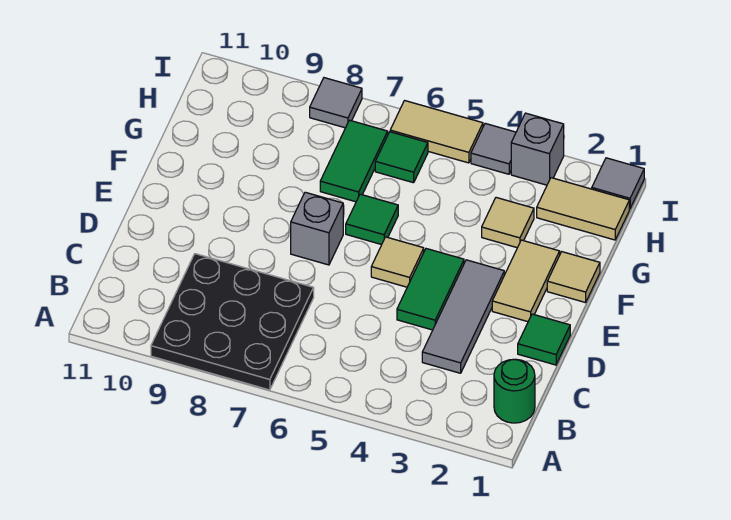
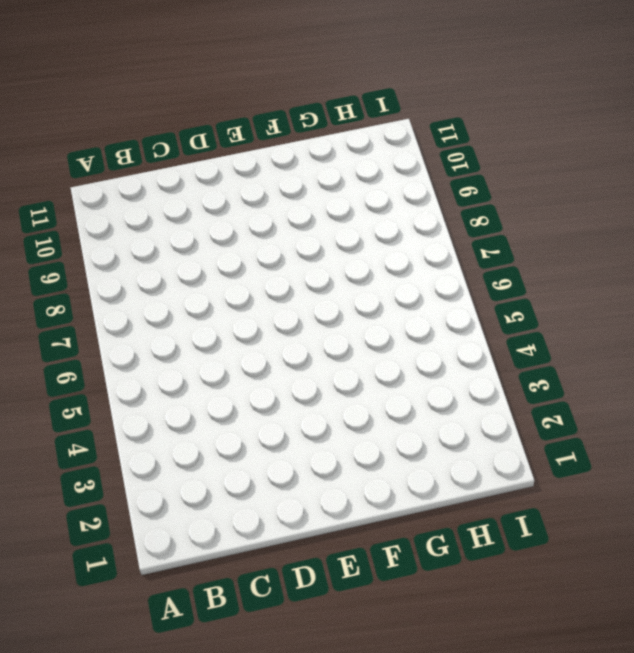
none -> black 3x3 plate [151,254,314,390]
none -> green 1x1 round brick [494,359,535,423]
none -> grey 1x3 tile [422,260,504,373]

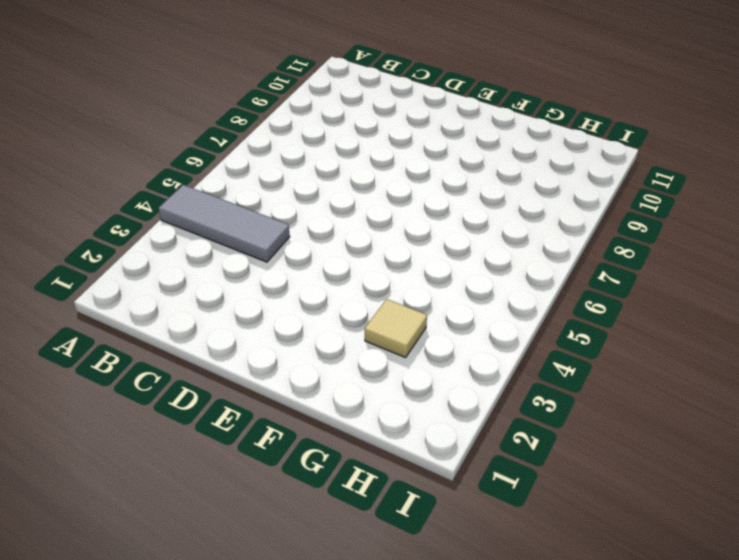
grey 1x3 tile [159,185,290,262] -> grey 1x3 tile moved to [422,260,504,373]
none -> black 3x3 plate [151,254,314,390]
none -> green 1x1 round brick [494,359,535,423]
none -> green 1x1 tile [518,314,570,365]

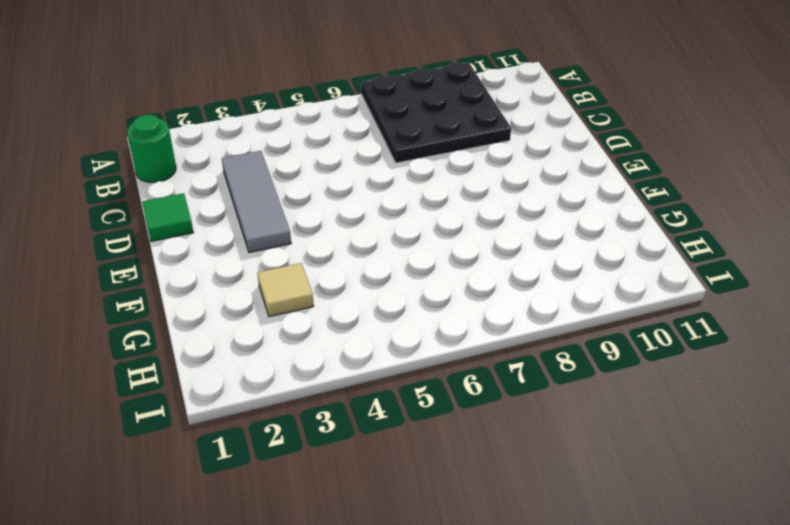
none -> green 1x2 tile [397,249,464,330]
none -> tan 1x2 tile [492,240,560,322]
none -> tan 1x1 tile [371,237,424,287]

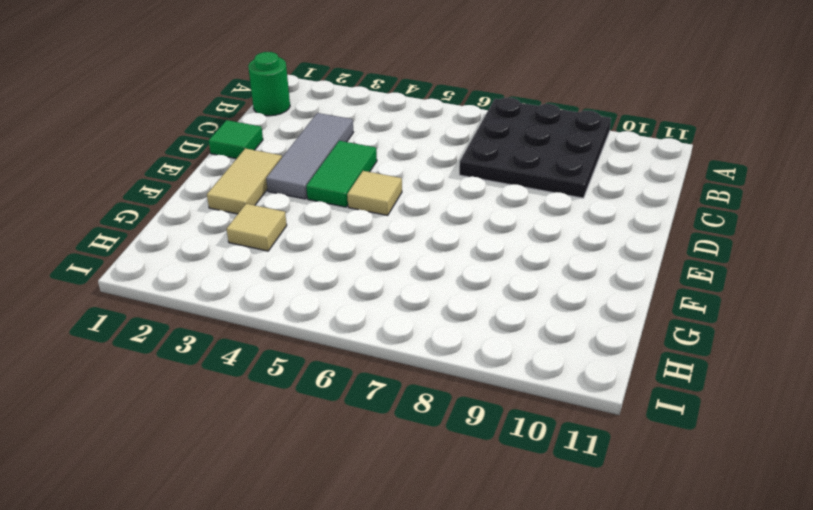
none -> grey 1x1 brick [291,192,343,265]
none -> tan 1x1 tile [547,252,600,303]
none -> green 1x1 tile [346,194,398,245]

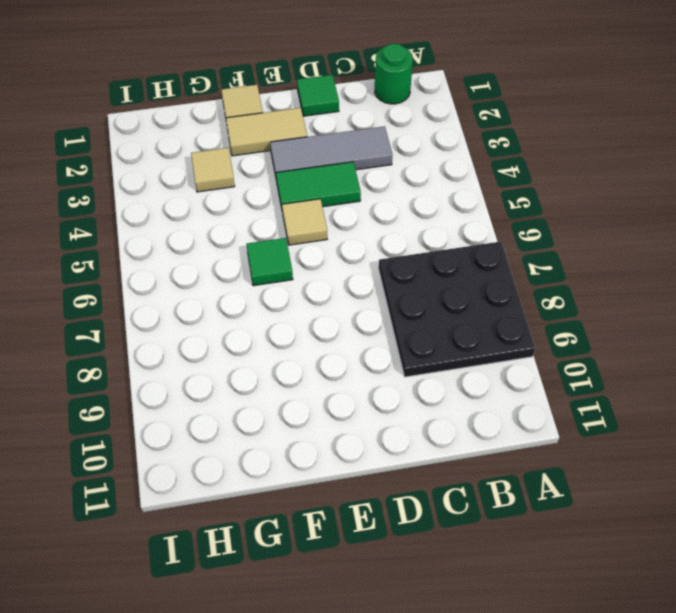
none -> grey 1x1 brick [291,192,343,265]
none -> green 1x2 tile [320,120,388,202]
none -> tan 1x2 tile [537,178,629,240]

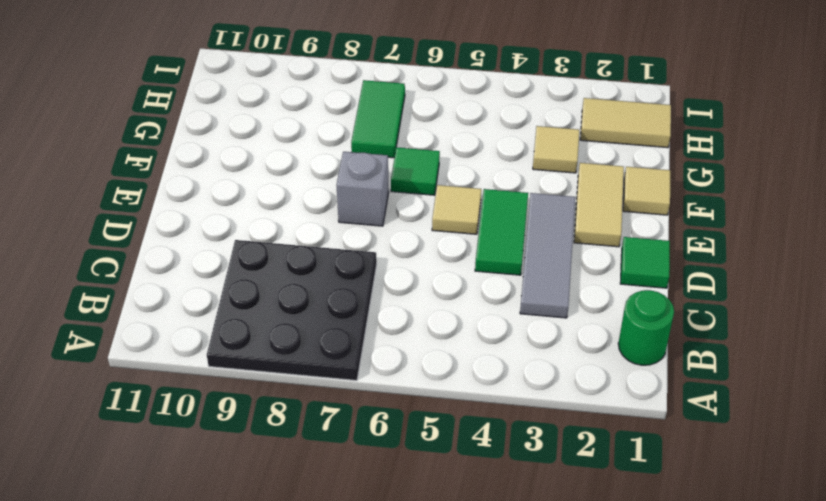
none -> green 1x1 tile [375,132,428,183]
none -> grey 1x1 tile [592,158,644,209]
none -> grey 1x1 brick [511,113,564,185]

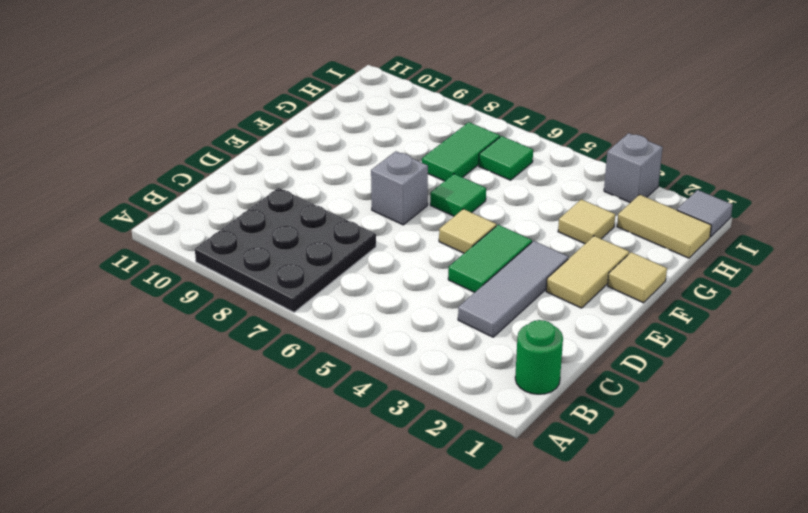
none -> green 1x1 tile [518,314,570,365]
none -> grey 1x1 tile [471,123,516,174]
none -> tan 1x2 tile [390,101,483,163]

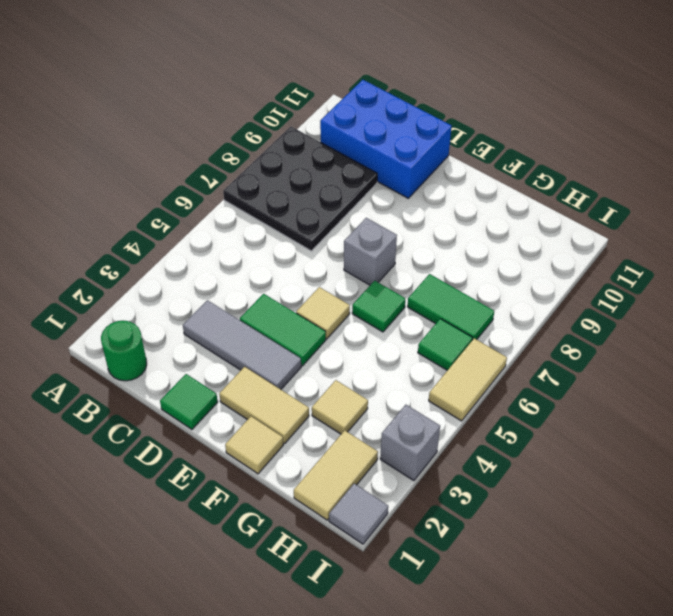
blue 2x3 brick [320,80,452,198] -> none
none -> grey 1x1 tile [471,123,516,174]
none -> grey 1x1 tile [310,78,362,128]

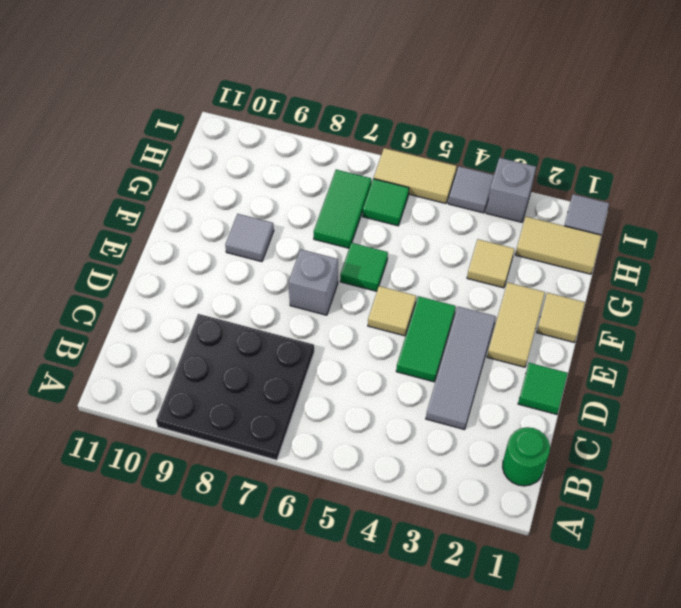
grey 1x1 tile [225,214,274,262] -> grey 1x1 tile moved to [310,78,362,128]

